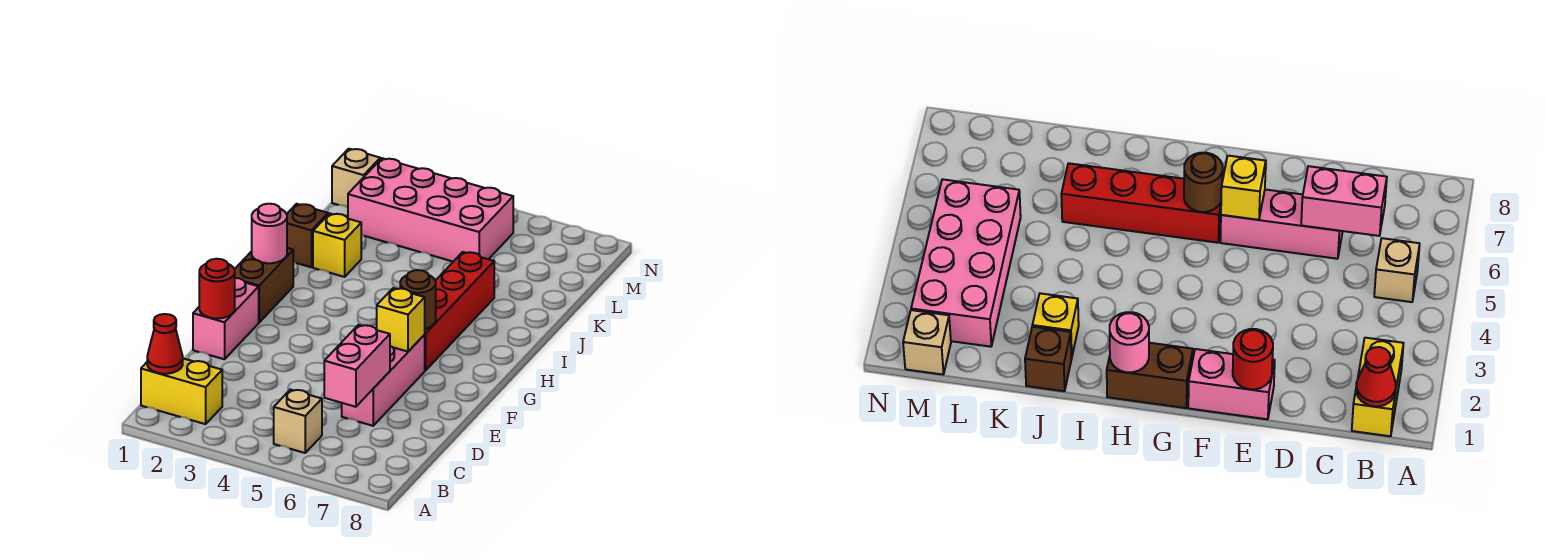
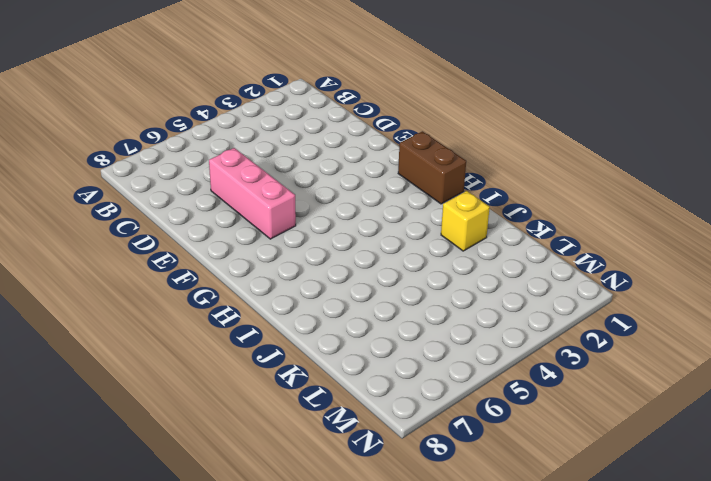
none -> yellow 1x2 brick [141,358,222,424]
none -> tan 1x1 brick [274,390,322,453]
none -> pink 1x2 brick [193,278,259,359]

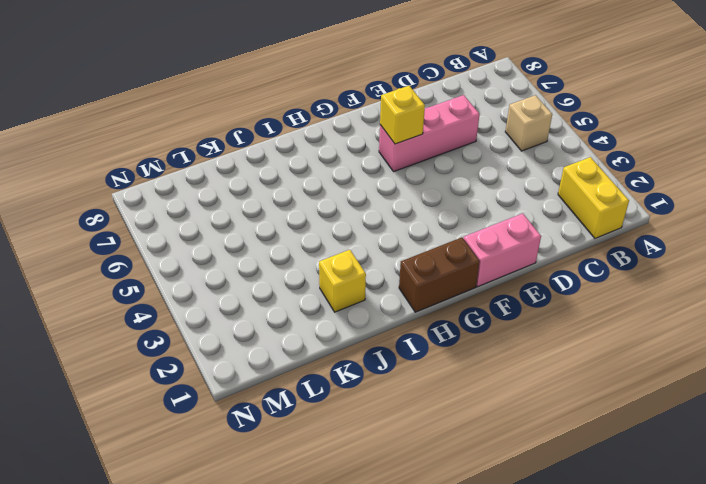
none -> red 1x4 brick [424,252,494,371]
none -> brown 1x1 brick [287,204,328,267]
none -> pink 2x4 brick [348,158,513,261]

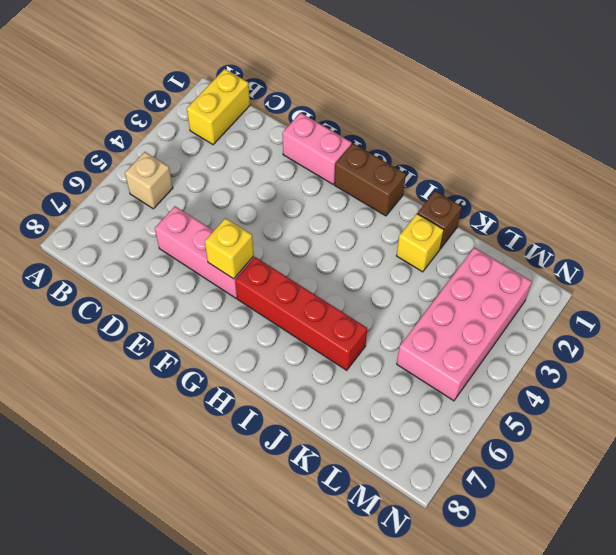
none -> tan 1x1 brick [332,149,380,207]
none -> red 1x1 cone [147,314,183,374]
none -> pink 1x2 brick [324,325,390,407]

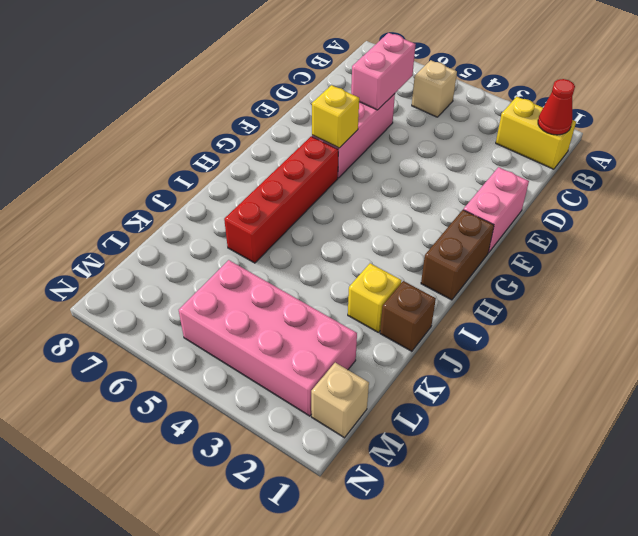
none -> red 1x1 round brick [199,259,235,318]
none -> brown 1x1 round brick [400,270,436,329]
none -> pink 1x1 round brick [252,204,287,263]

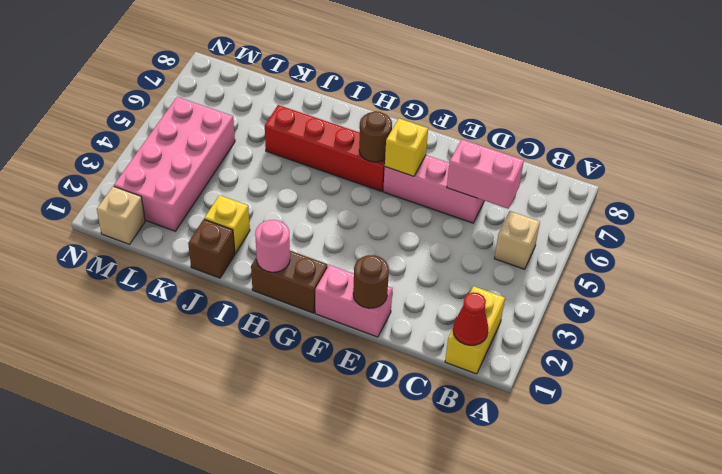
brown 1x1 round brick [353,255,389,308] -> red 1x1 round brick [199,259,235,318]

